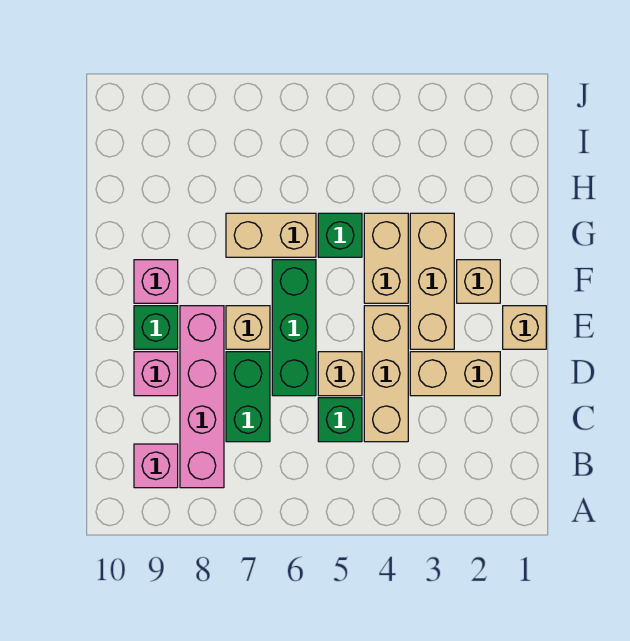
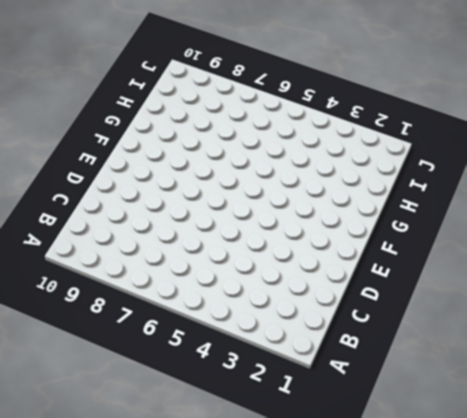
none -> pink 1x4 brick [180,306,224,488]
none -> pink 1x1 brick [134,444,178,488]
none -> tan 1x3 brick [364,306,408,442]

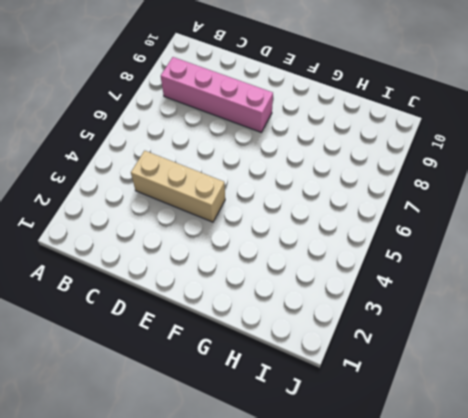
none -> pink 1x1 brick [134,444,178,488]
none -> green 1x1 brick [318,398,362,442]
none -> green 1x2 brick [226,352,270,442]

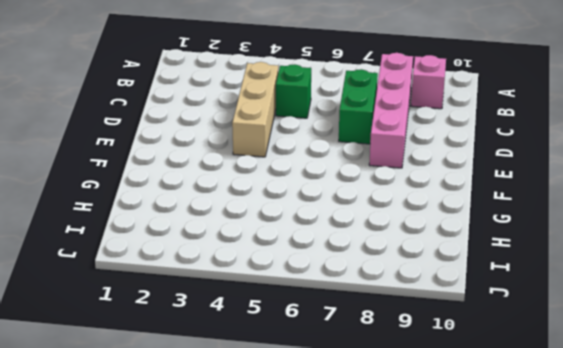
none -> tan 1x2 brick [410,352,500,396]
none -> tan 1x1 brick [318,352,362,396]
none -> green 1x3 brick [272,260,316,396]

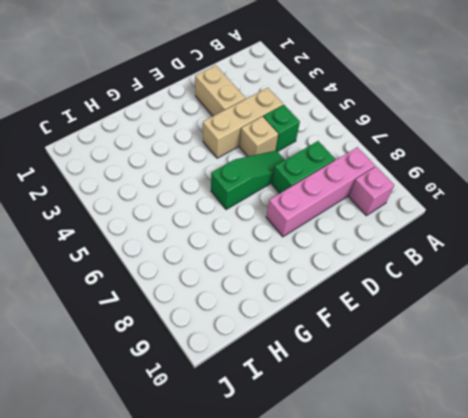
green 1x3 slope [211,151,285,210] -> green 1x3 brick [272,260,316,396]
none -> pink 1x1 brick [134,352,178,396]
none -> tan 1x1 brick [503,306,546,349]
none -> tan 1x3 brick [410,213,454,349]

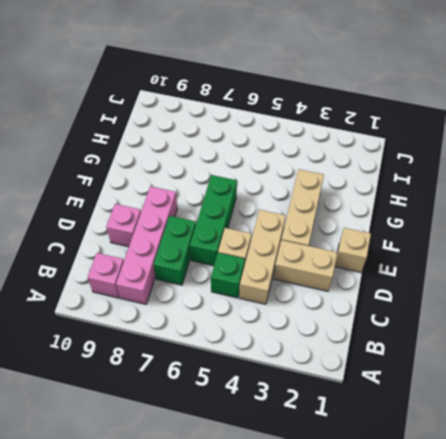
none -> tan 1x1 brick [226,306,270,349]
none -> green 1x1 brick [134,306,178,349]
none -> tan 1x1 brick [457,260,500,303]

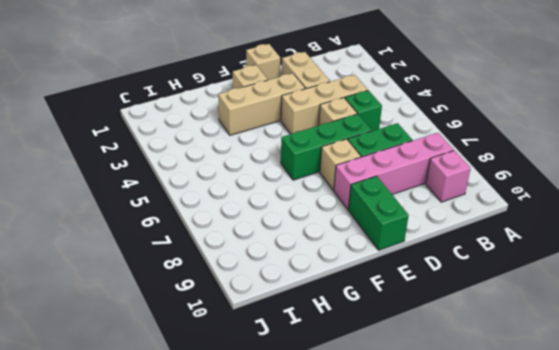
green 1x2 brick [348,176,409,250] -> green 1x1 brick [134,306,178,349]
none -> pink 1x1 brick [134,352,178,396]
none -> tan 1x2 brick [364,213,408,303]
none -> pink 1x1 brick [134,260,178,303]

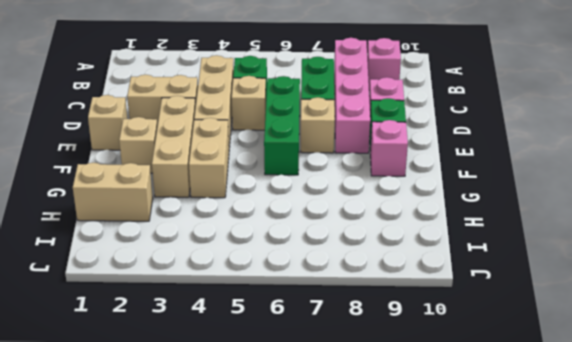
tan 1x2 brick [73,163,153,221] -> tan 1x2 brick moved to [226,213,316,257]
none -> green 1x1 brick [318,213,362,257]

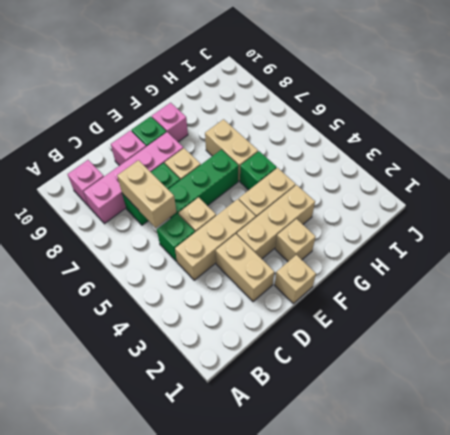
tan 1x2 brick [117,160,176,228] -> none

